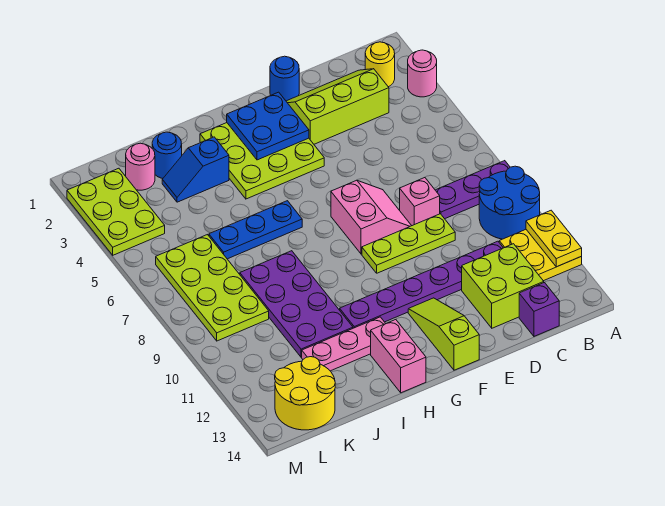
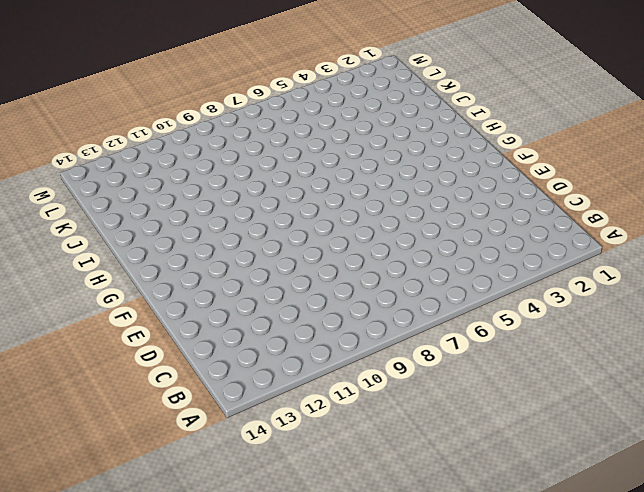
none -> pink 1x1 round brick [408,50,437,97]
none -> purple 1x3 plate [435,161,510,219]
none -> blue 2x2 round brick [479,166,540,239]

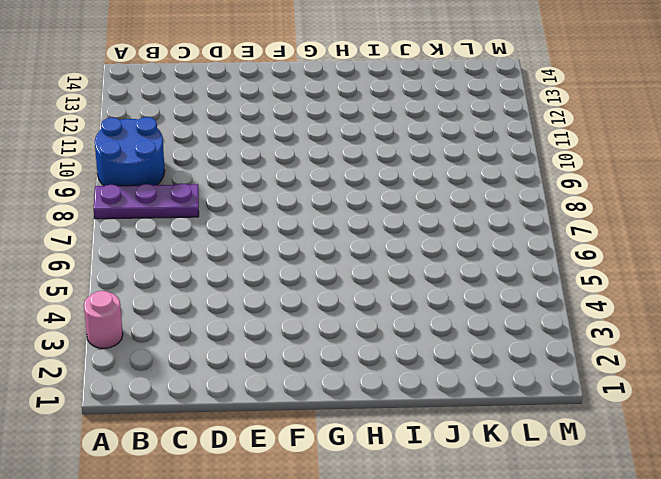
none -> yellow 2x2 plate [499,230,582,281]
none -> yellow 1x1 round brick [365,42,395,87]
none -> lime 2x3 slope [286,69,389,144]

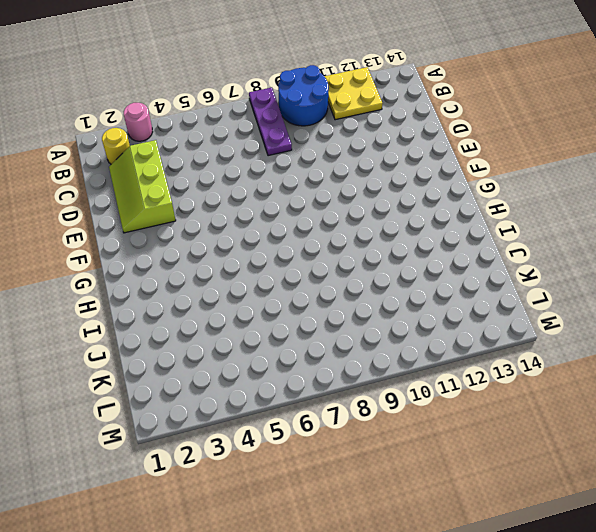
none -> purple 1x6 plate [340,241,503,328]
none -> lime 2x2 brick [462,244,544,328]
none -> purple 1x1 brick [519,282,559,336]

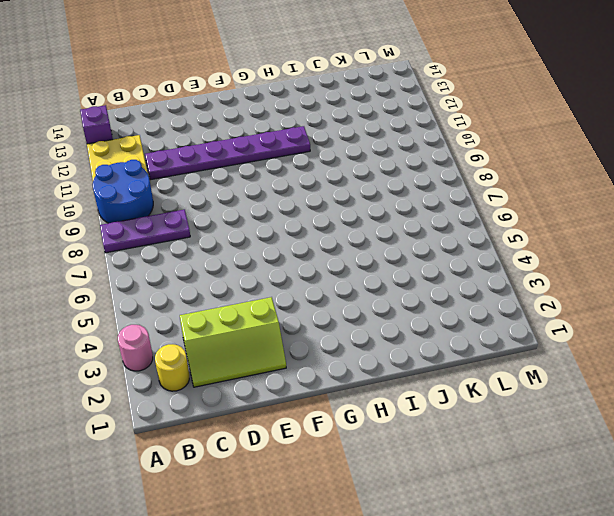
purple 1x1 brick [80,105,113,144] -> purple 1x1 brick moved to [519,282,559,336]
none -> lime 2x2 brick [462,244,544,328]
none -> pink 1x1 brick [400,178,440,226]
none -> lime 1x3 plate [362,214,455,273]

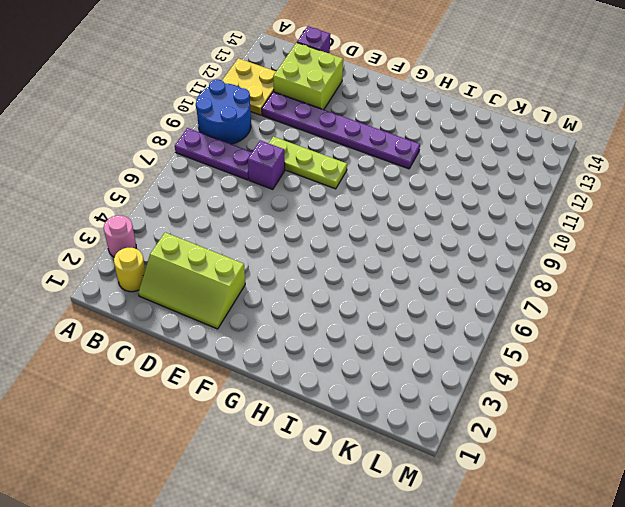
purple 1x1 brick [248,140,285,189] -> pink 1x1 brick [400,178,440,226]
none -> blue 1x1 round brick [270,56,299,101]
none -> pink 2x2 slope [331,180,411,254]
none -> lime 3x3 plate [200,123,324,199]

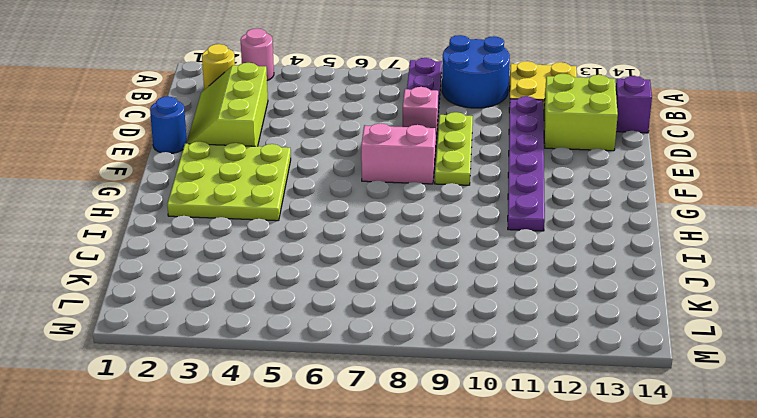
none -> lime 1x3 slope [408,298,479,370]
none -> blue 1x3 plate [209,201,302,259]
none -> pink 1x3 plate [302,317,386,371]

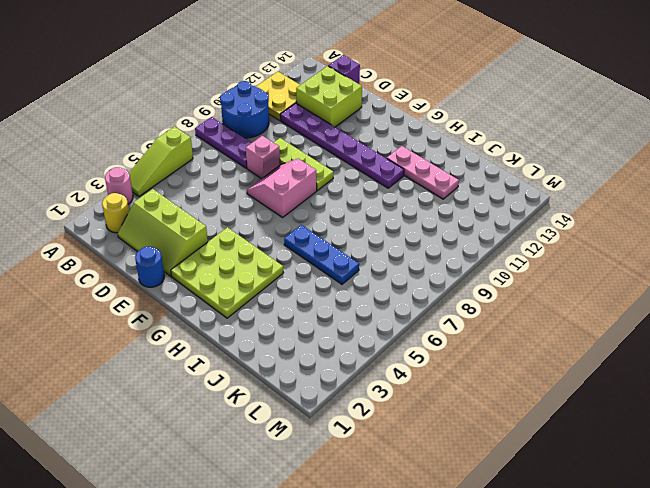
lime 1x3 slope [129,127,193,196] -> lime 1x3 slope moved to [408,298,479,370]
none -> pink 1x2 brick [371,320,426,393]
none -> blue 1x2 slope [162,137,229,202]
none -> purple 2x4 plate [240,251,353,357]

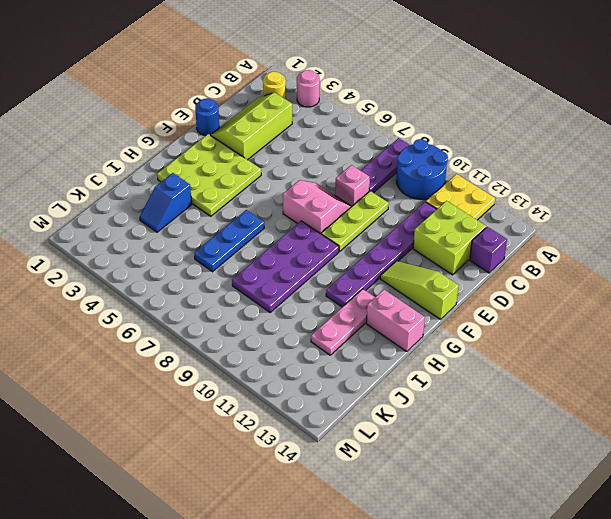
purple 2x4 plate [232,221,339,312] -> purple 2x4 plate turned to [240,251,353,357]
none -> blue 1x1 round brick [152,132,182,178]
none -> pink 1x1 round brick [126,143,155,190]
none -> lime 2x4 plate [156,235,269,341]

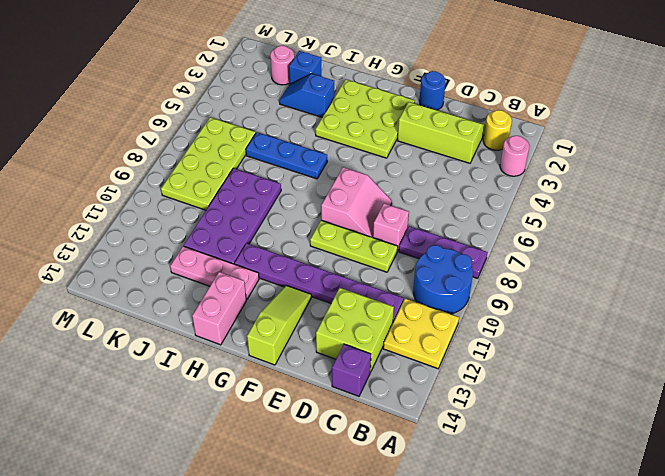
blue 1x1 brick [289,51,321,84] -> blue 1x1 round brick [152,132,182,178]
none -> yellow 2x2 round brick [275,357,335,430]
none -> lime 2x3 plate [67,168,165,255]
none -> yellow 1x2 plate [526,210,582,267]

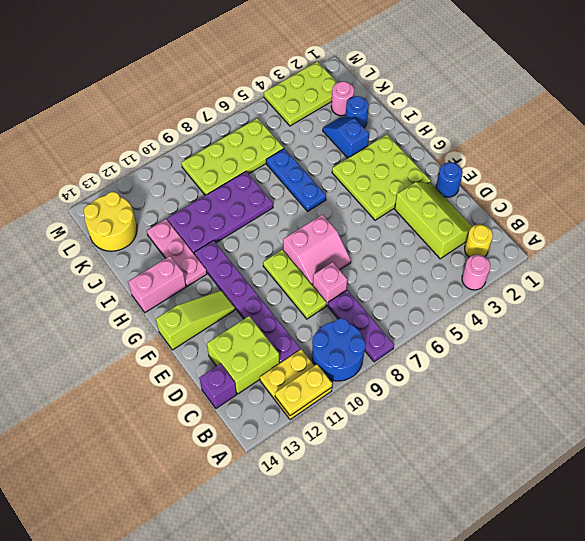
none -> blue 2x2 plate [227,92,309,160]

